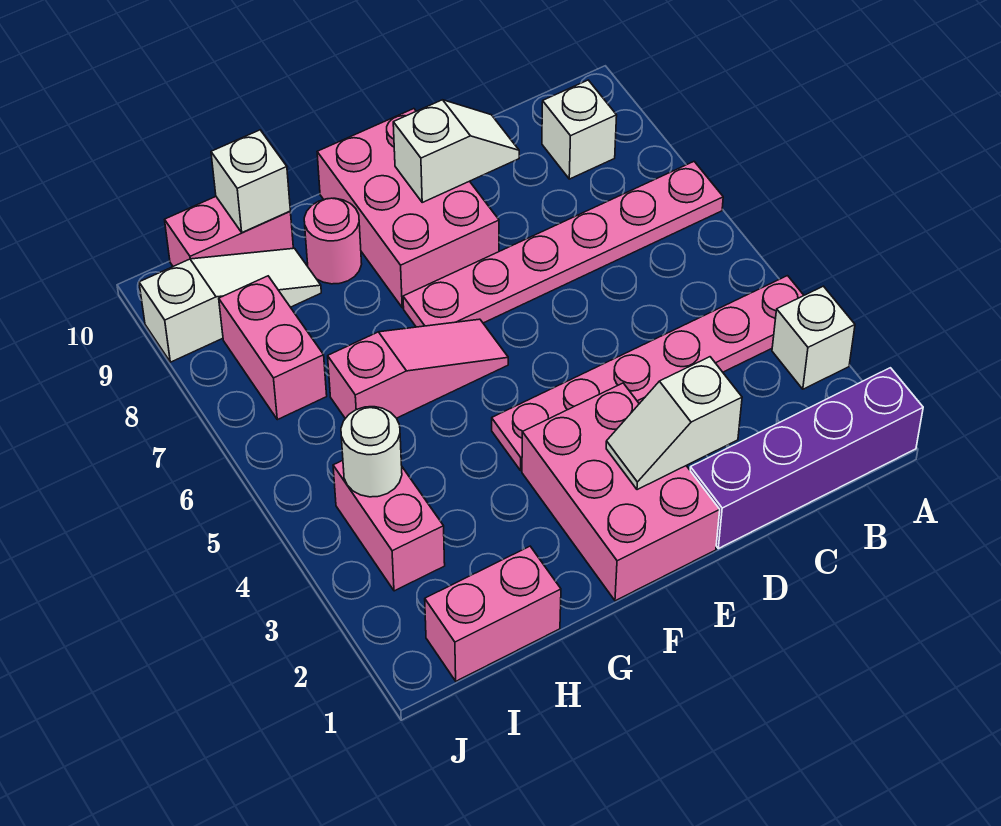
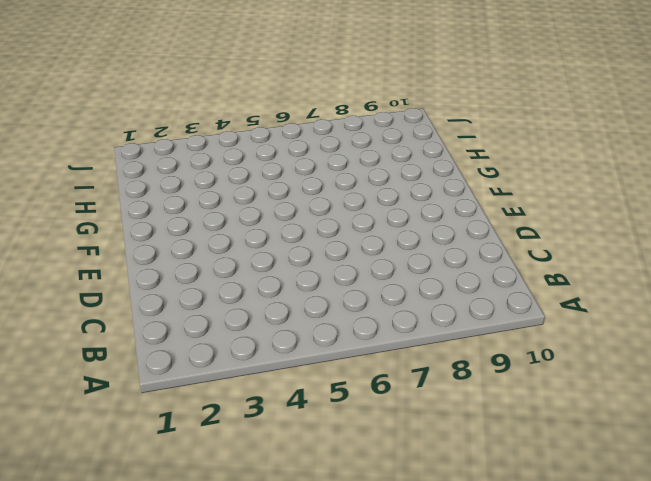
none -> purple 1x4 brick [690,368,923,549]
none -> white 1x1 brick [772,286,855,389]
none -> pink 1x6 plate [492,276,804,470]

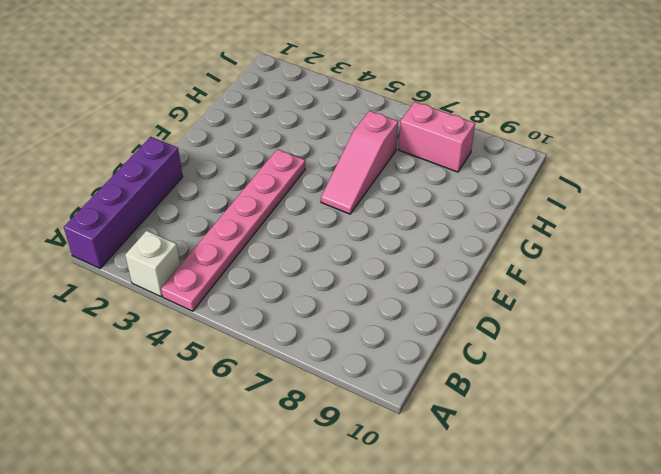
none -> pink 1x6 plate [403,162,723,327]
none -> white 1x1 brick [542,80,617,179]
none -> pink 2x3 brick [522,383,720,601]

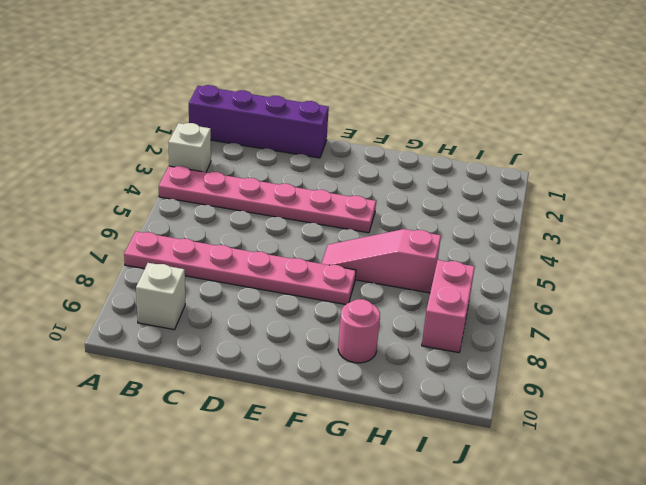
none -> pink 2x3 brick [522,383,720,601]
none -> pink 2x3 brick [317,109,499,308]
none -> pink 1x2 brick [425,546,561,681]

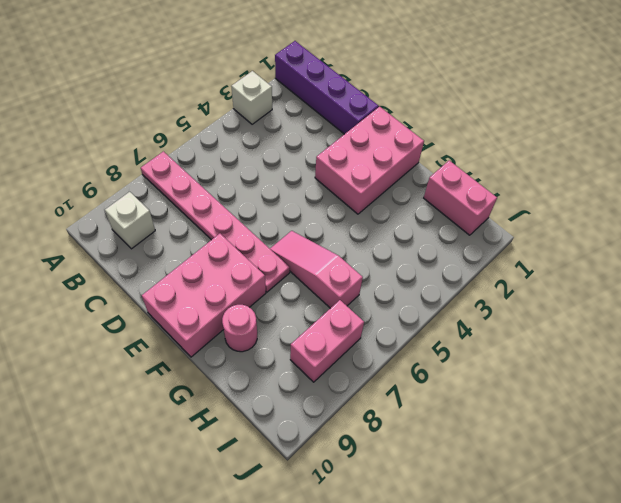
none -> pink 1x6 plate [492,276,804,470]
none -> white 1x3 slope [139,248,321,362]
none -> pink 1x2 brick [165,197,293,266]

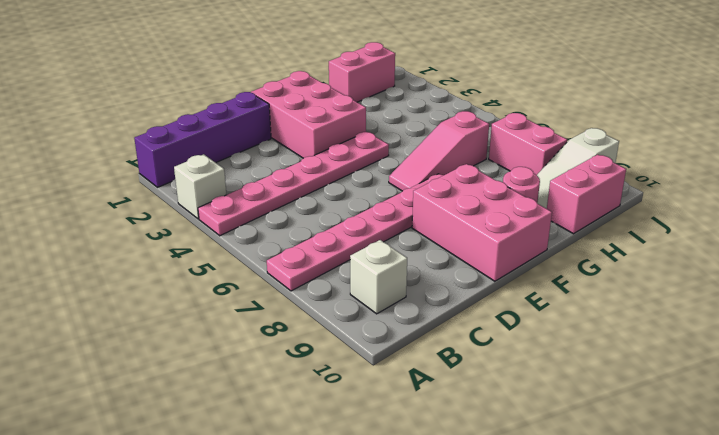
none -> pink 1x2 brick [333,460,445,591]
none -> white 1x2 slope [606,357,742,490]
none -> white 1x2 slope [393,100,519,202]

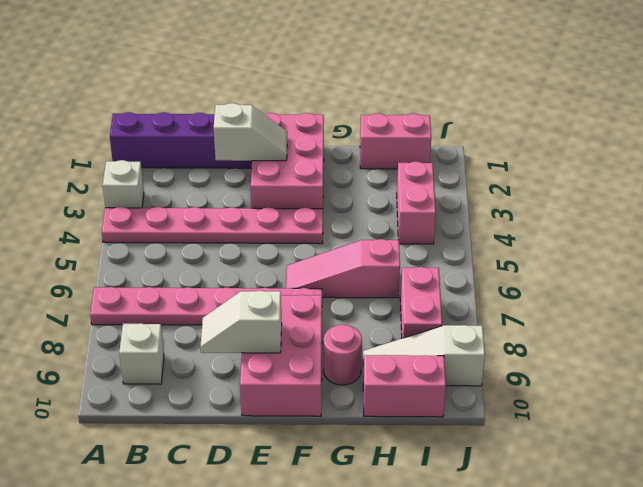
none -> white 1x1 brick [211,130,290,232]
none -> white 1x1 round brick [341,407,402,497]

